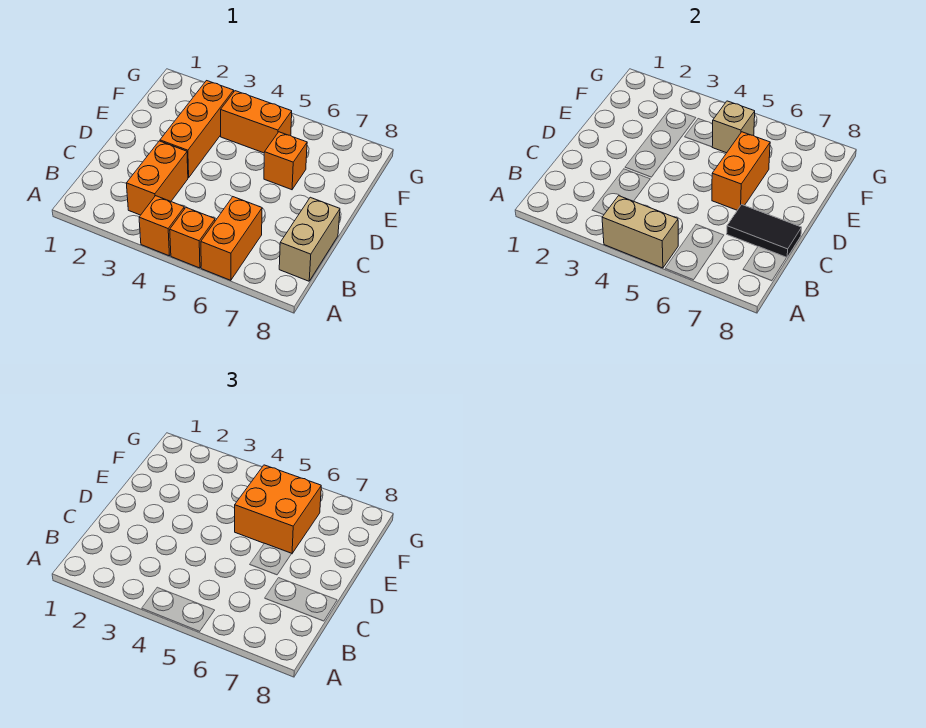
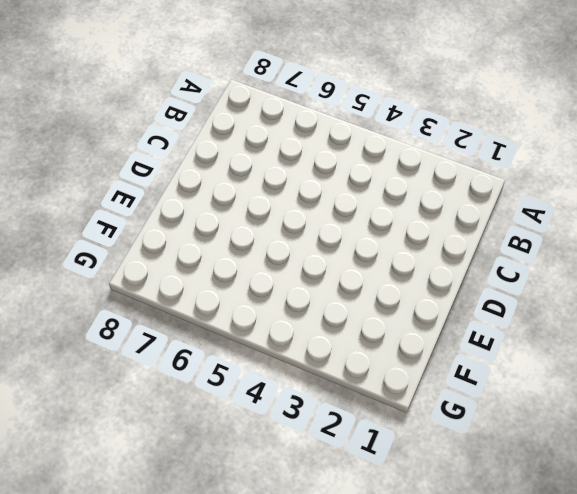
none -> orange 1x1 brick [139,196,184,256]
none -> orange 1x1 brick [170,208,215,268]
none -> orange 1x2 brick [201,197,262,280]

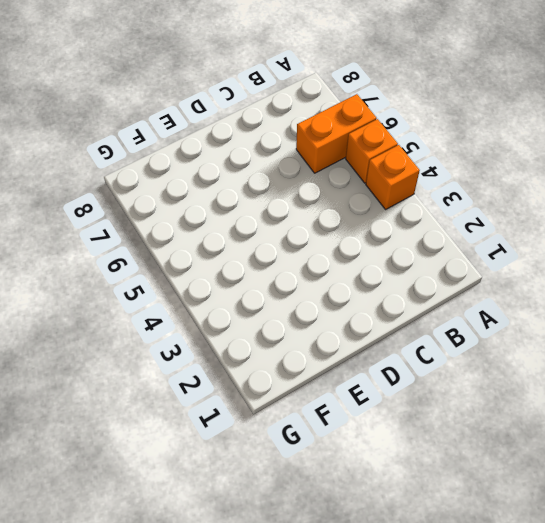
none -> orange 1x2 brick [126,141,188,215]
none -> tan 1x2 brick [279,197,340,281]
none -> orange 1x3 brick [160,81,234,178]

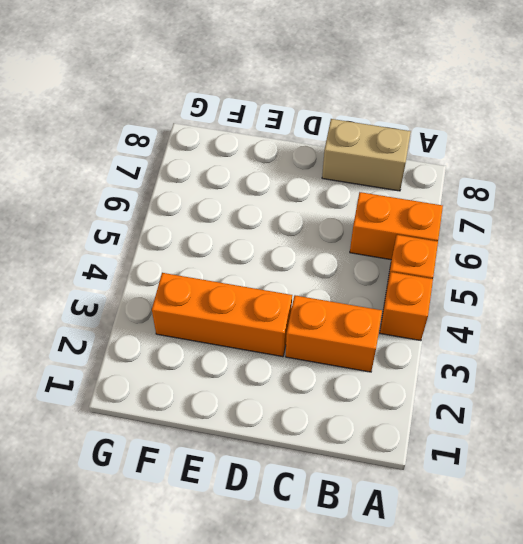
none -> orange 1x1 brick [264,132,307,190]
none -> orange 1x2 brick [221,91,292,153]
none -> tan 1x2 brick [602,196,678,268]

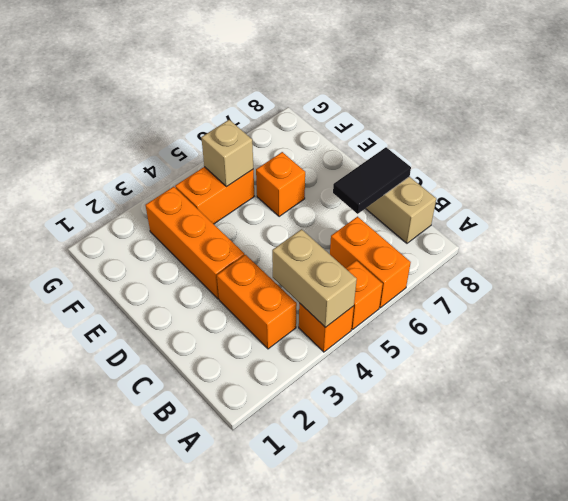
tan 1x2 brick [272,229,357,328] -> tan 1x2 brick turned to [602,196,678,268]
none -> orange 1x2 brick [712,132,770,210]
none -> orange 2x2 brick [235,465,321,554]

